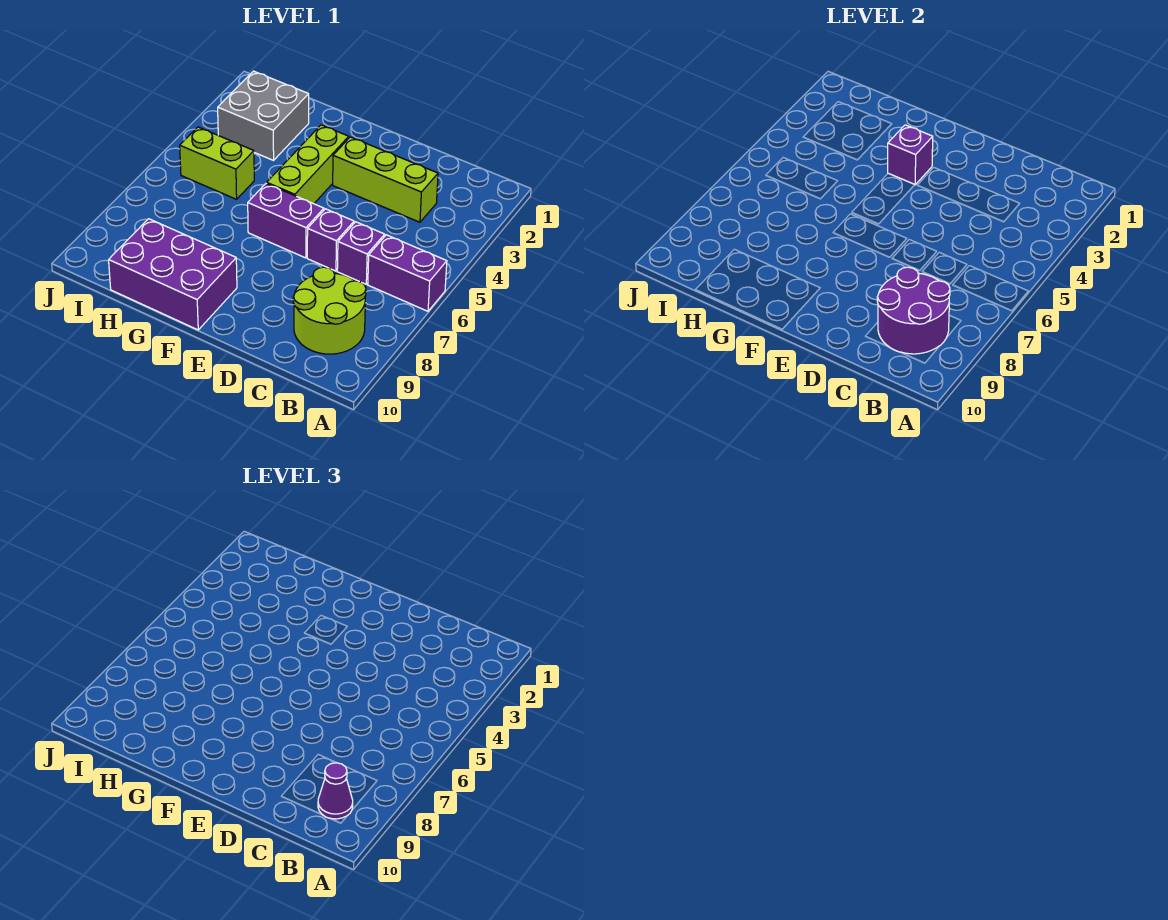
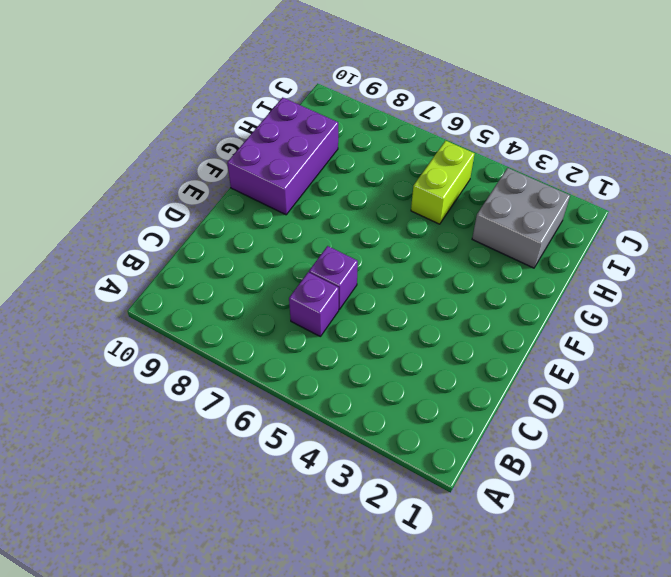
none -> purple 1x2 brick [368,235,447,311]
none -> lime 2x2 round brick [293,267,366,354]
none -> lime 1x3 brick [333,137,438,222]

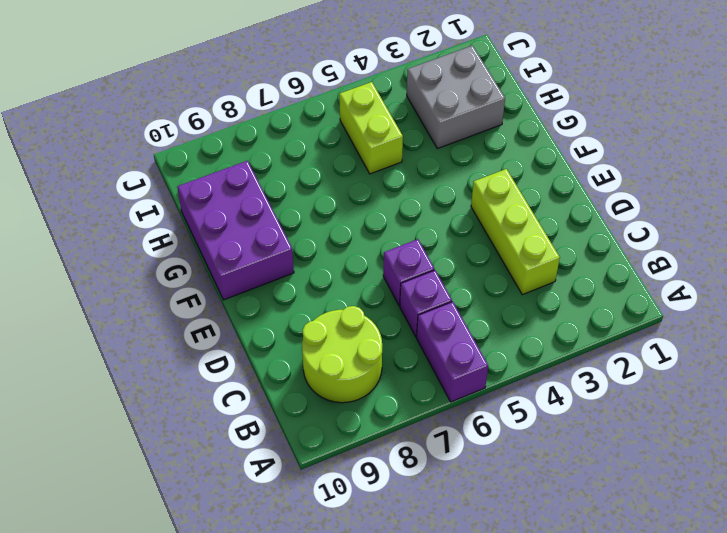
none -> purple 1x2 brick [248,183,324,258]
none -> lime 1x3 brick [267,125,349,204]
none -> purple 2x2 round brick [877,267,950,354]

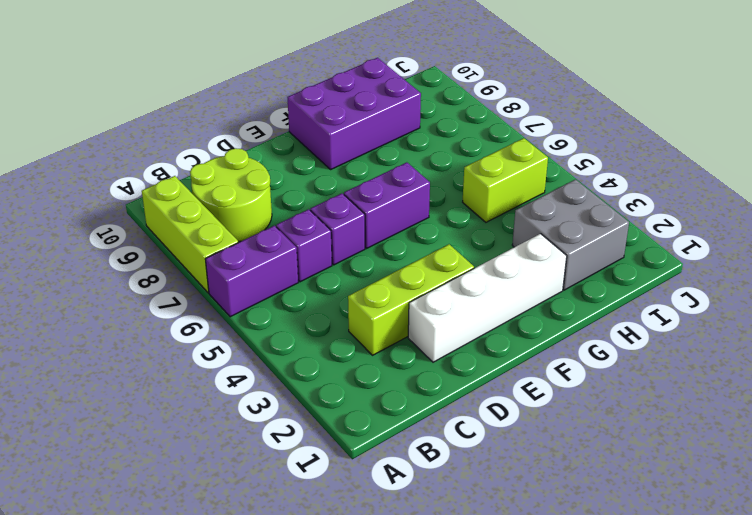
lime 1x3 brick [142,176,239,293] -> lime 1x3 brick moved to [267,125,349,204]
white 1x4 brick [408,234,567,362] -> none
none -> purple 2x2 round brick [877,267,950,354]
none -> purple 1x1 brick [888,125,933,185]
none -> purple 1x1 cone [318,763,353,819]

